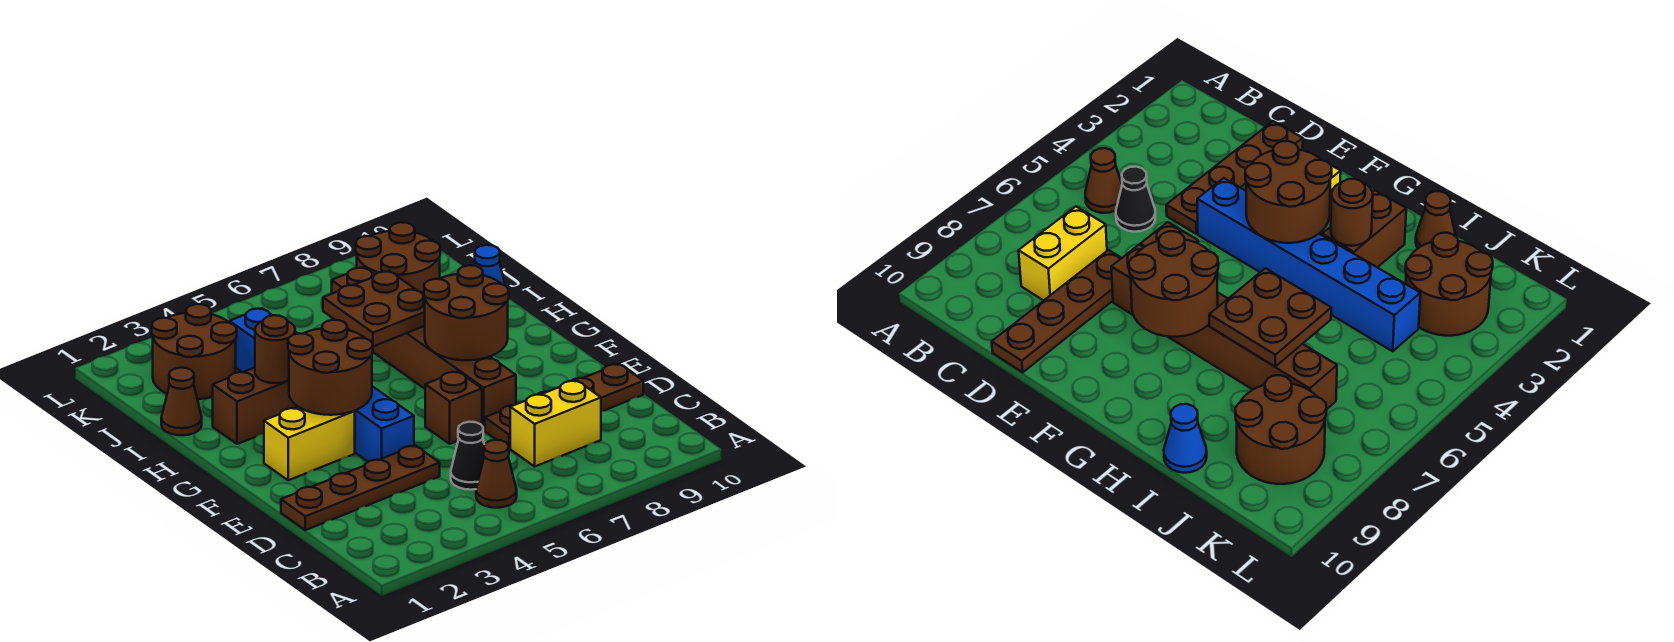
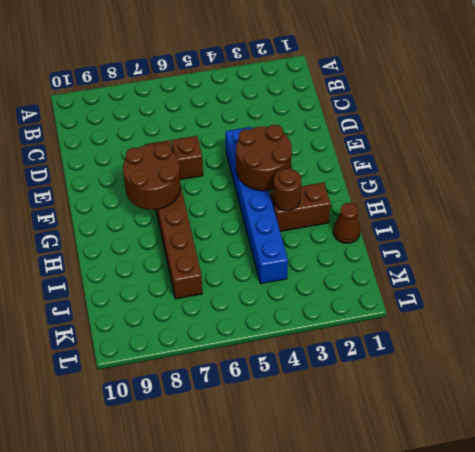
none -> brown 1x1 cone [476,440,517,508]
none -> black 1x1 cone [451,422,484,490]
none -> yellow 1x2 brick [510,380,601,466]

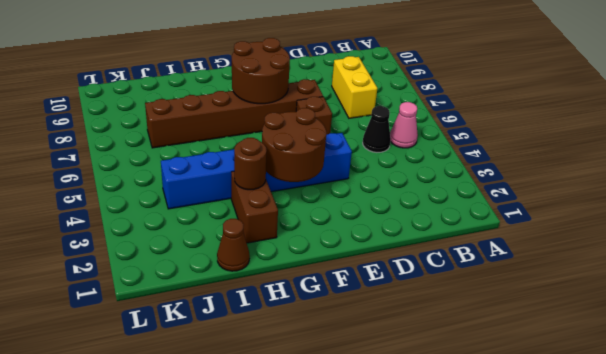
pink 1x1 cone [390,102,418,148] -> brown 1x1 cone [476,440,517,508]
none -> brown 1x4 plate [281,446,440,530]
none -> brown 1x4 plate [485,364,643,448]
none -> yellow 1x2 brick [264,407,355,480]

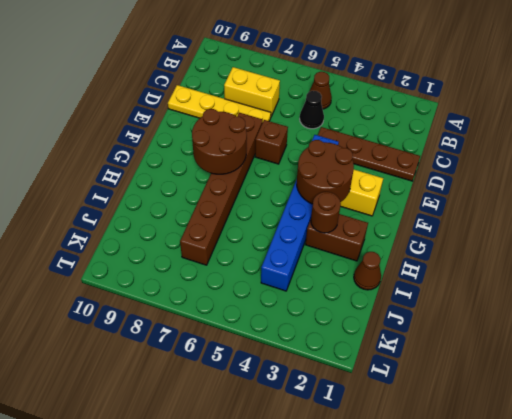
yellow 1x4 plate [168,85,271,121] -> brown 1x4 plate [485,364,643,448]
none -> blue 1x1 cone [474,245,505,285]
none -> brown 2x2 round brick [152,304,237,399]
none -> brown 2x2 round brick [356,222,440,295]

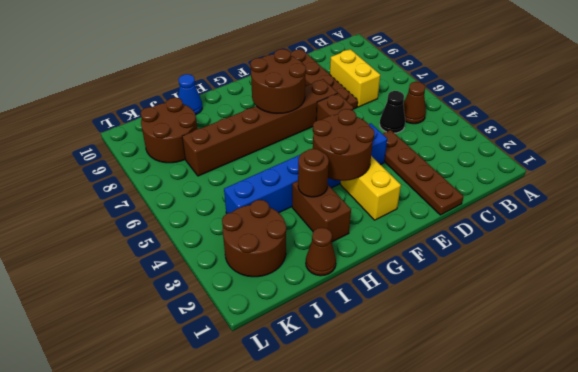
none -> brown 2x2 plate [323,271,425,346]

